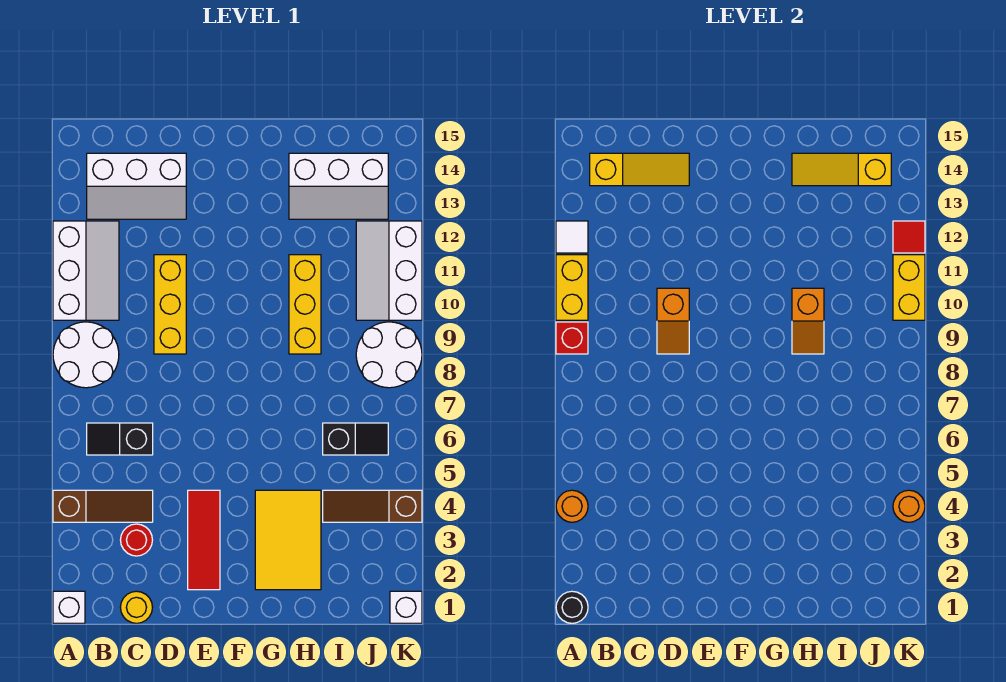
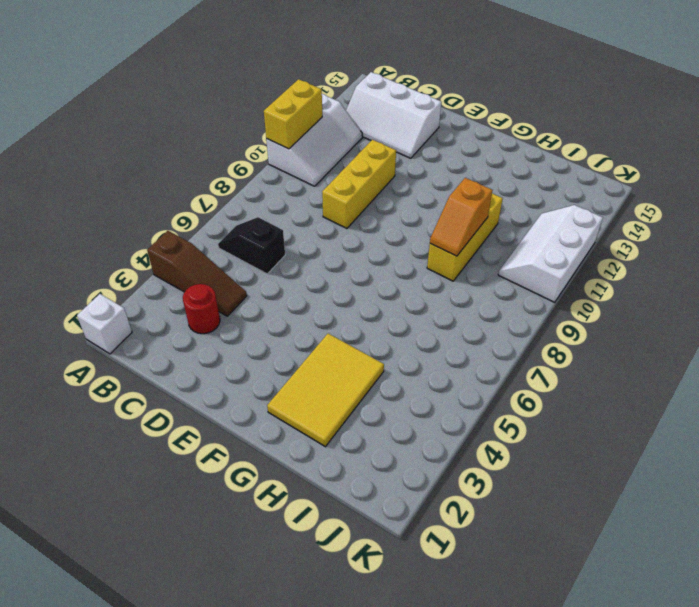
none -> white 2x2 round brick [53,322,119,388]
none -> yellow 1x1 round brick [120,591,152,623]
none -> red 1x3 tile [188,490,220,590]
none -> white 2x3 slope [289,153,388,219]

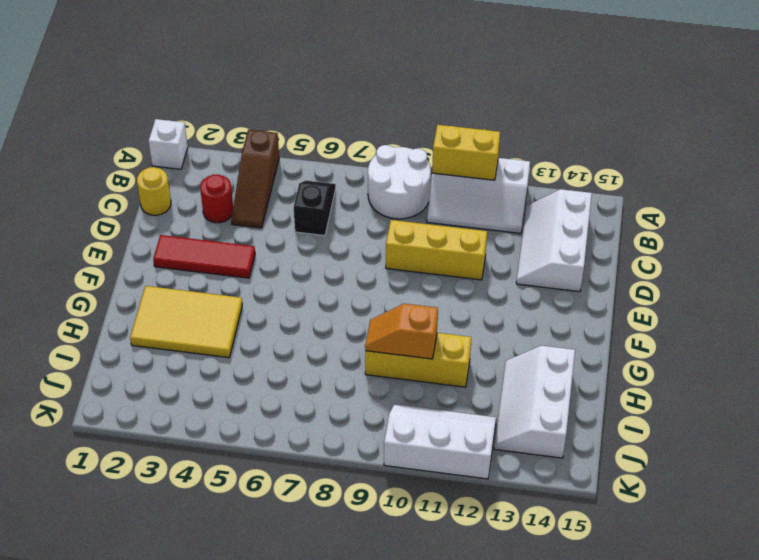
none -> brown 1x3 slope [323,490,422,522]
none -> black 1x2 slope [323,423,388,455]
none -> white 2x2 round brick [356,322,422,388]
none -> white 1x1 brick [390,591,422,623]

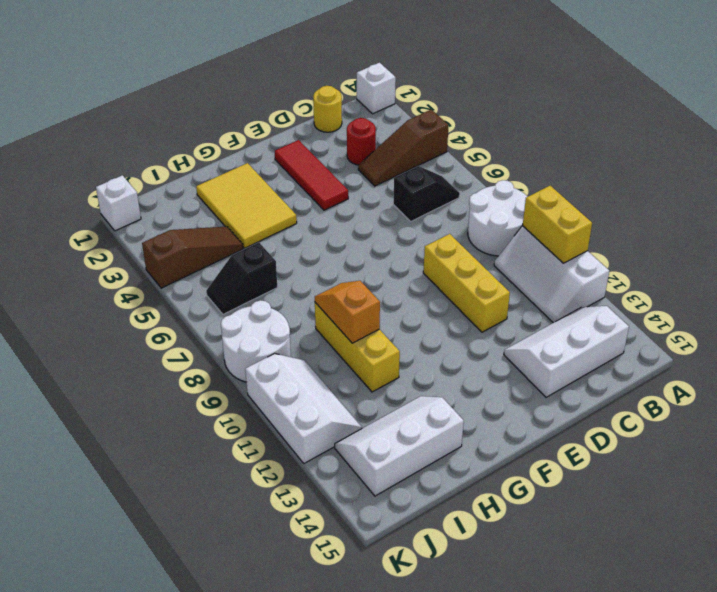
none -> black 1x1 round brick [556,591,588,623]
none -> orange 1x1 round brick [556,490,588,522]
none -> red 1x1 brick [556,322,588,354]
none -> white 1x1 tile [556,221,588,253]

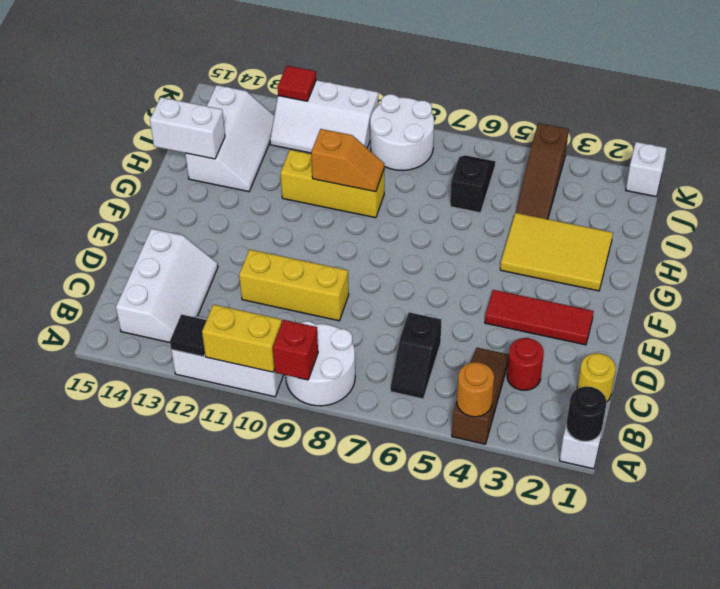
black 1x1 tile [170,314,206,357] -> white 1x1 tile [556,221,588,253]
white 1x2 brick [150,97,225,159] -> yellow 1x3 slope [792,153,891,186]
none -> yellow 1x3 slope [590,153,689,186]
none -> orange 1x2 slope [657,288,689,354]
none -> orange 1x1 round brick [893,490,925,522]
none -> yellow 1x2 brick [893,255,925,320]

